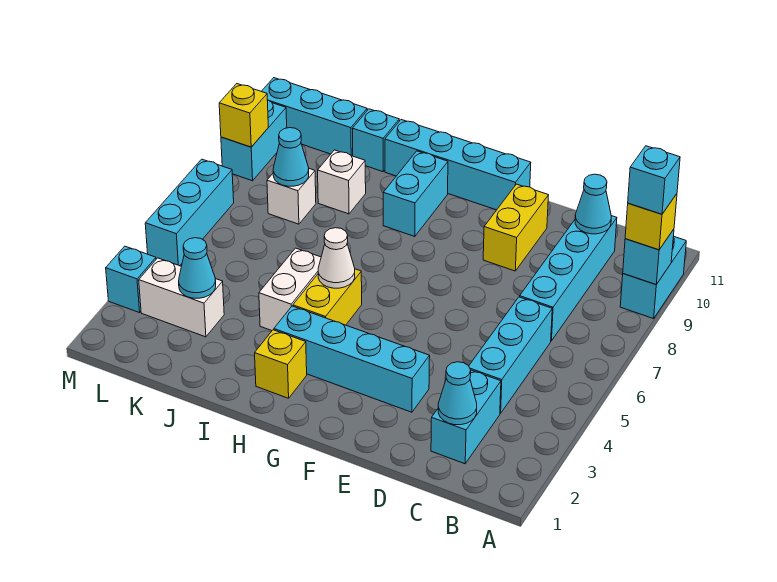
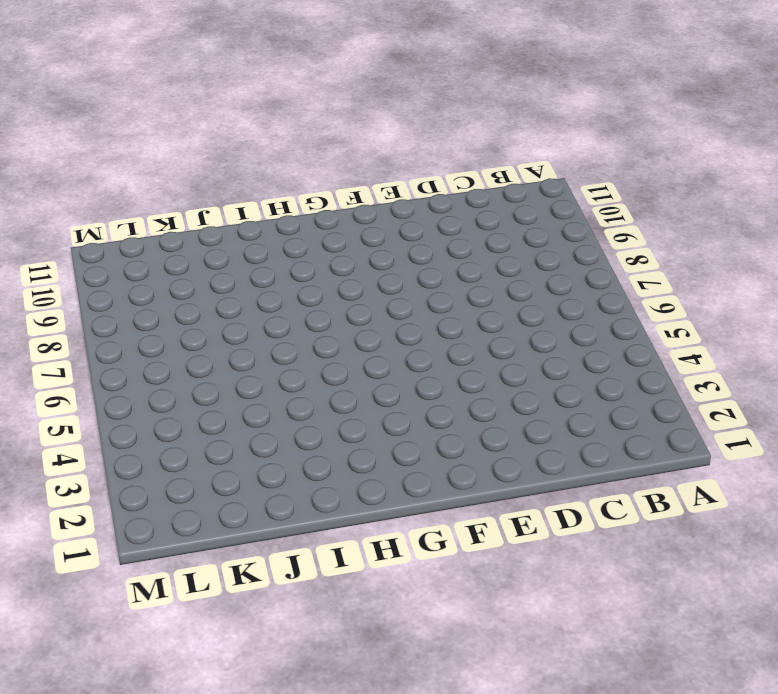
none -> cyan 1x2 brick [620,236,686,319]
none -> cyan 1x2 brick [431,370,501,464]
none -> cyan 1x3 brick [469,297,552,413]

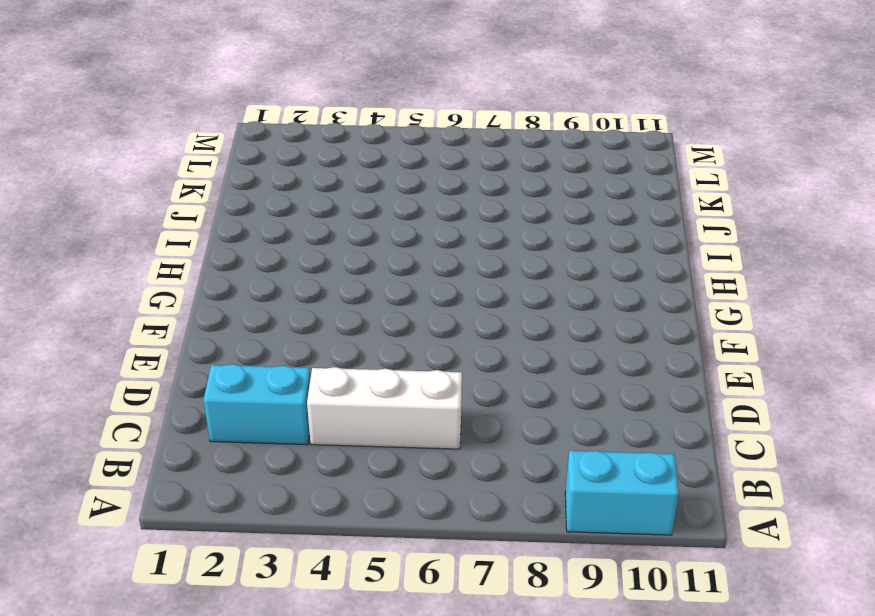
white 1x3 brick [307,367,462,449] -> cyan 1x3 brick [469,297,552,413]
none -> cyan 1x4 brick [520,216,617,341]
none -> cyan 1x4 brick [274,306,430,412]
none -> yellow 1x2 brick [483,184,548,271]

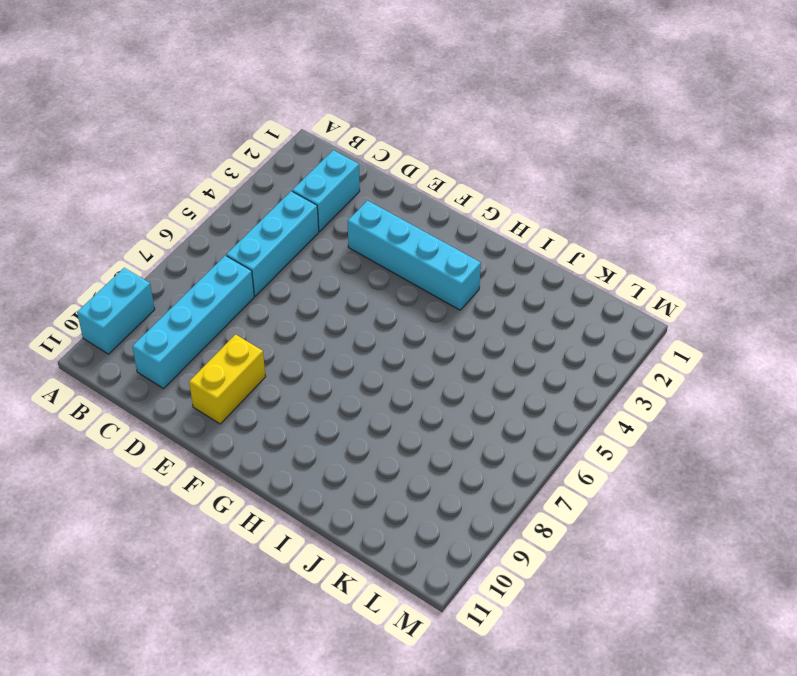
none -> cyan 1x4 brick [385,120,531,210]
none -> yellow 1x1 brick [255,330,307,398]
none -> yellow 1x2 brick [293,269,362,325]

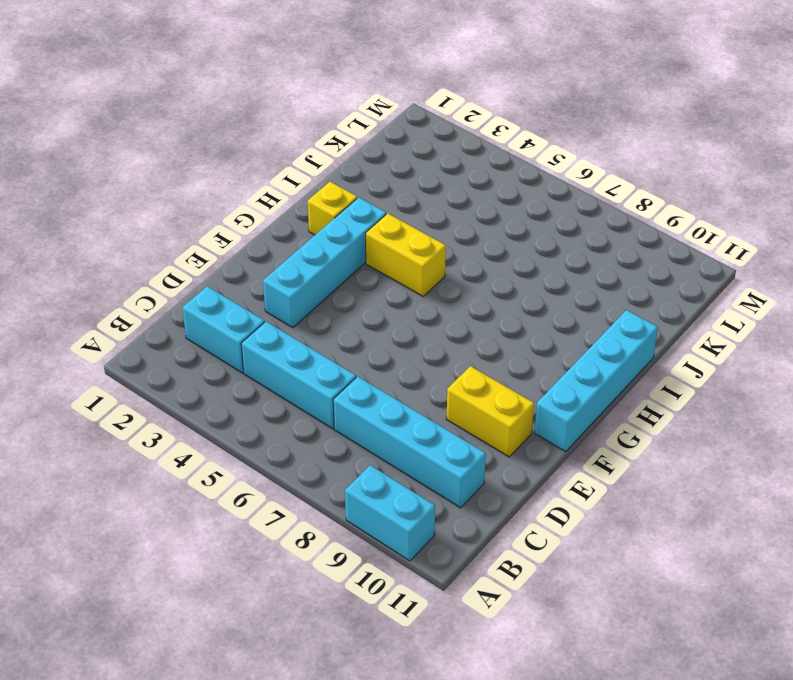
none -> cyan 1x2 brick [383,151,448,236]
none -> white 1x2 brick [259,248,321,331]
none -> white 1x1 brick [318,150,366,214]

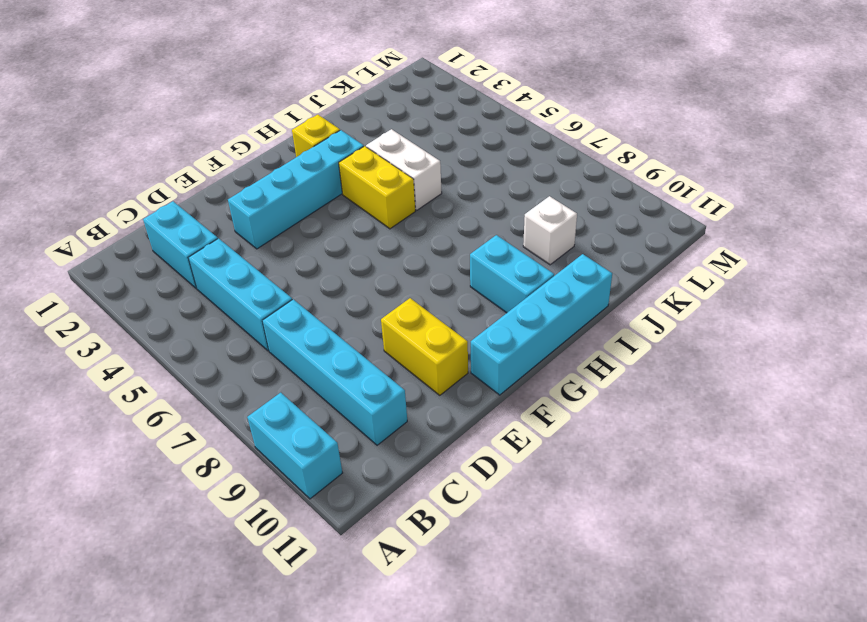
none -> cyan 1x1 brick [352,109,399,172]
none -> white 1x2 brick [139,258,224,337]
none -> white 1x1 brick [267,169,316,224]

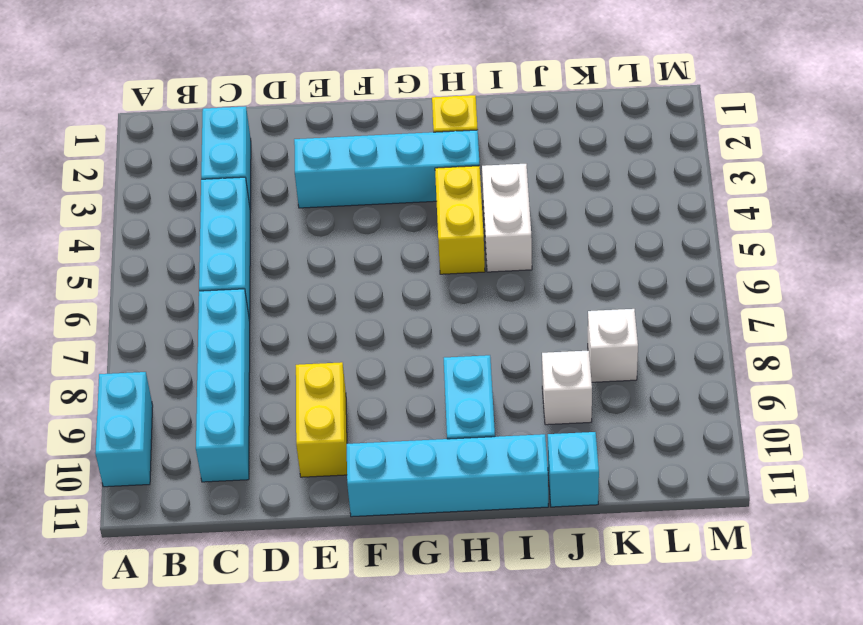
none -> white 1x2 brick [139,258,224,337]
none -> cyan 1x3 brick [262,78,367,156]
none -> cyan 1x1 brick [106,246,156,313]

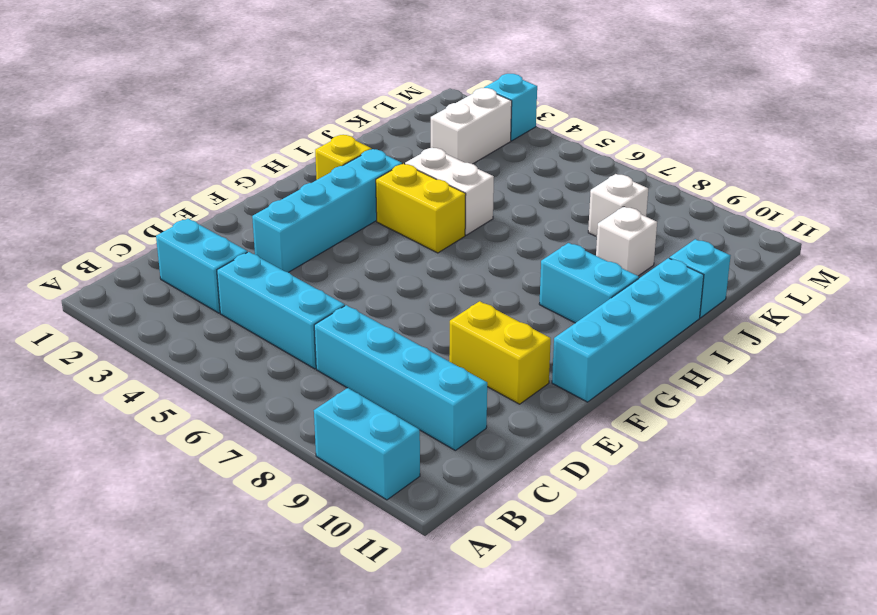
none -> cyan 1x3 brick [262,78,367,156]
none -> cyan 1x3 brick [145,159,234,266]
none -> cyan 1x2 brick [221,100,287,181]

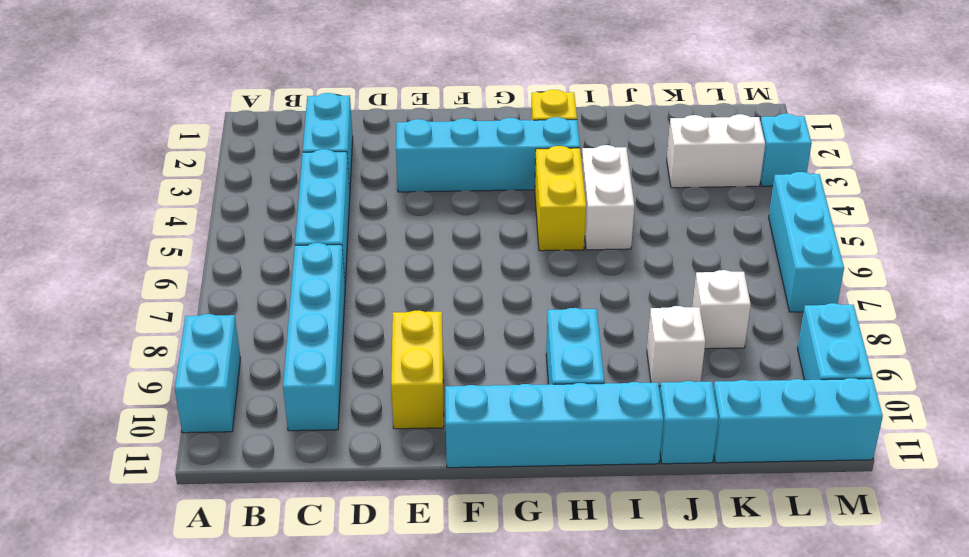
none -> cyan 1x1 brick [623,229,674,284]
none -> cyan 1x1 cone [438,362,477,425]
none -> cyan 1x1 cone [575,174,611,234]

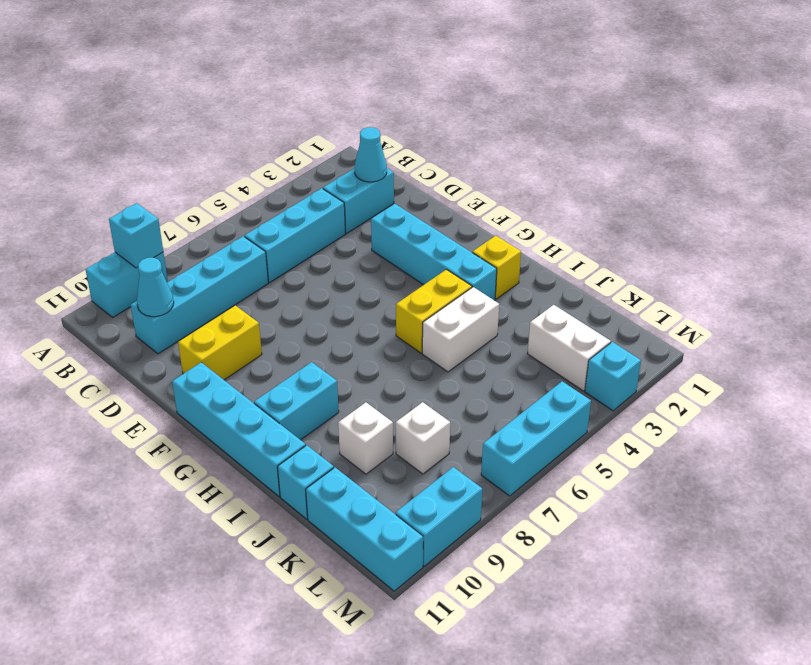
none -> white 1x1 cone [318,228,355,288]
none -> cyan 1x1 cone [179,238,216,298]
none -> cyan 1x1 cone [273,128,309,186]

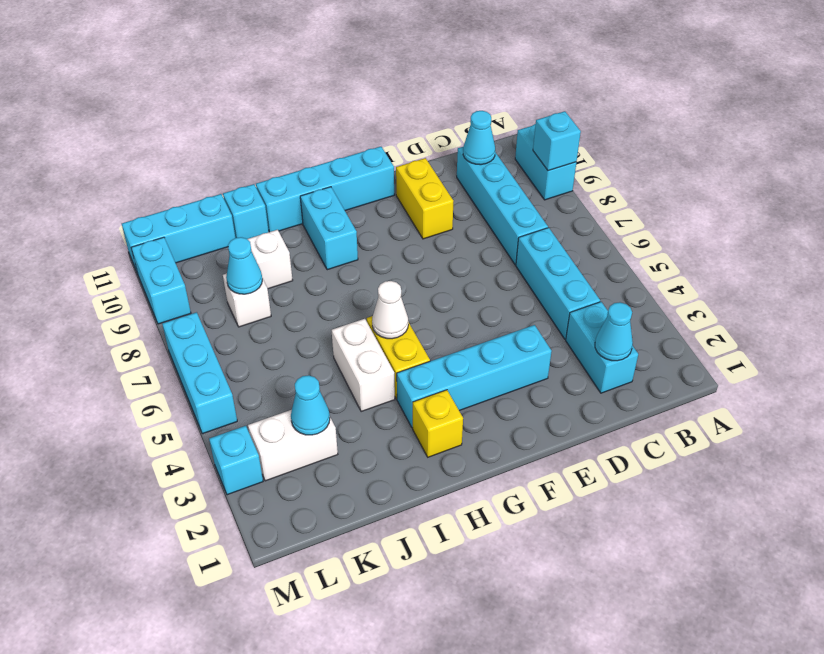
none -> yellow 1x1 brick [219,84,268,147]
none -> yellow 1x1 brick [625,194,677,250]
none -> cyan 1x1 brick [628,146,680,214]

